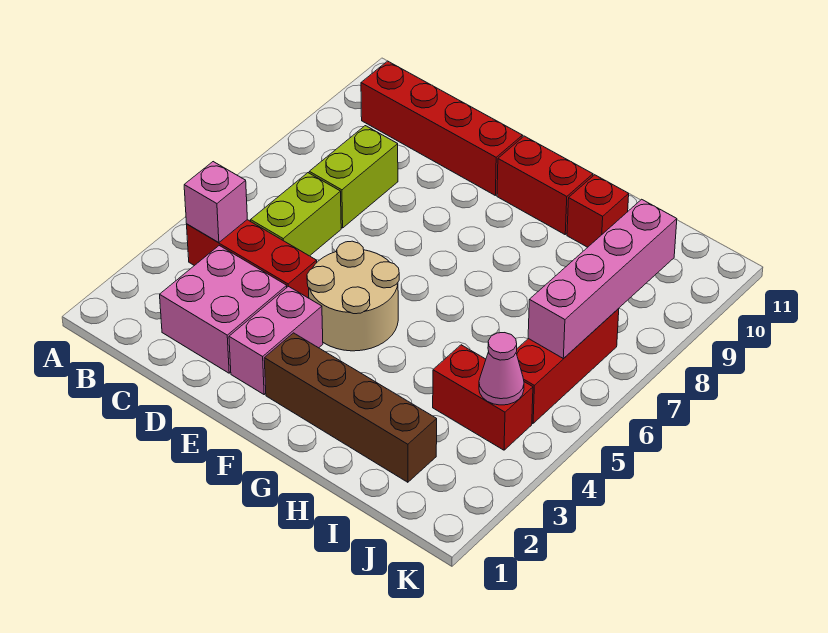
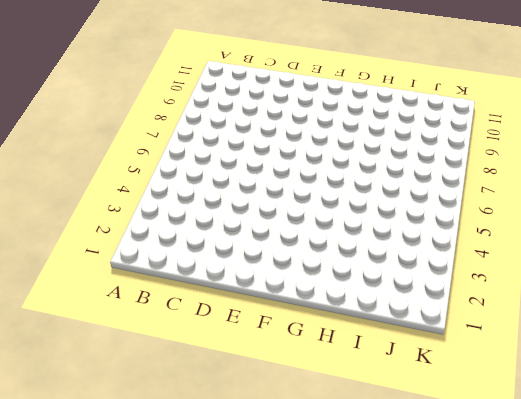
none -> red 1x3 brick [187,220,317,298]
none -> red 1x4 brick [361,61,523,195]
none -> pink 2x2 brick [160,246,287,373]

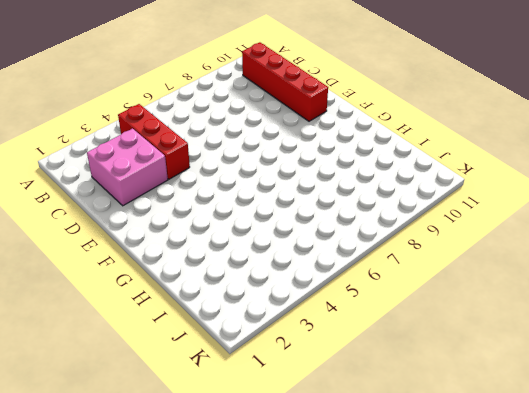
none -> lime 1x2 brick [251,173,341,256]
none -> lime 1x2 brick [309,126,398,228]
none -> pink 1x2 brick [229,286,323,394]

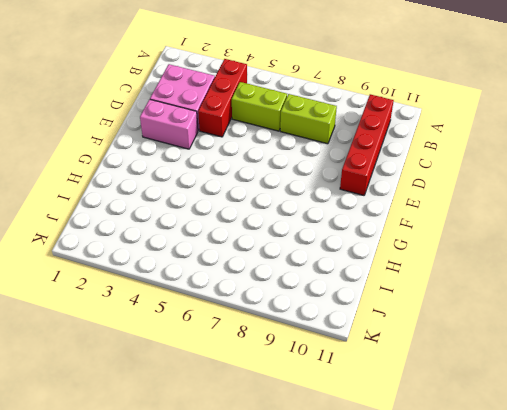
none -> tan 2x2 round brick [307,241,399,351]
none -> brown 1x4 brick [264,333,437,482]
none -> red 1x2 brick [497,136,593,234]

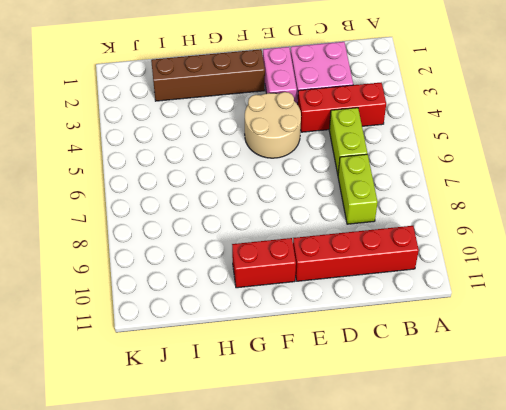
none -> red 1x1 brick [567,175,629,247]
none -> red 1x2 brick [433,345,533,450]
none -> red 1x3 brick [516,309,619,423]

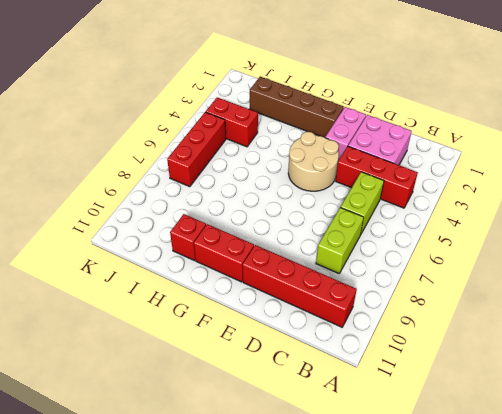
none -> pink 1x1 brick [184,162,247,243]
none -> pink 1x1 cone [479,333,524,405]
none -> pink 1x4 brick [528,199,677,359]

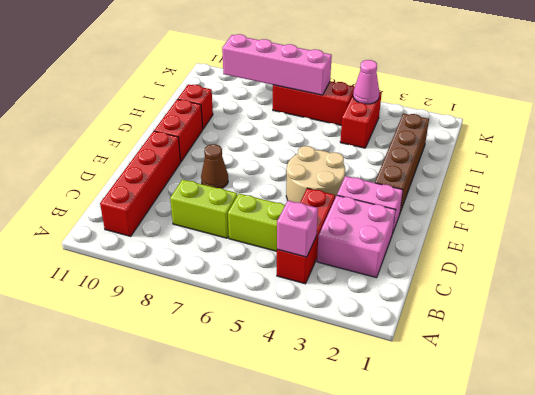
brown 1x1 cone [201,144,228,188] -> none

